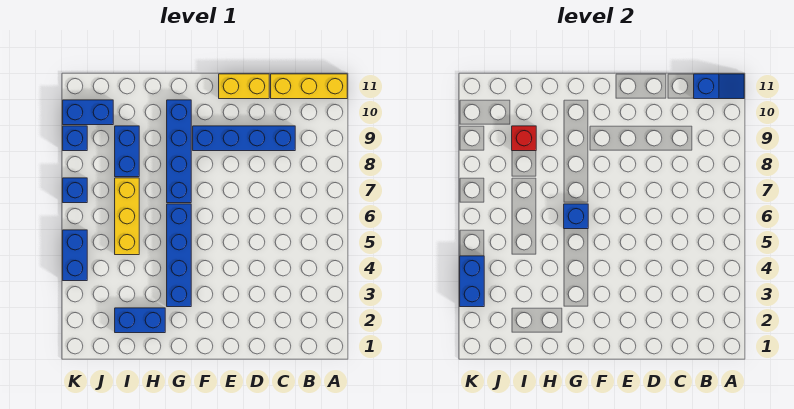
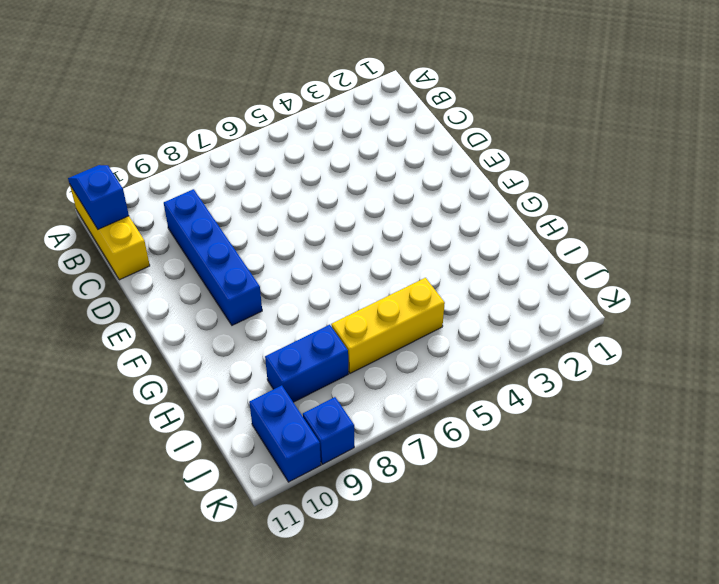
none -> yellow 1x2 brick [219,74,269,99]
none -> blue 1x4 brick [167,204,191,307]
none -> blue 1x4 brick [167,100,191,203]

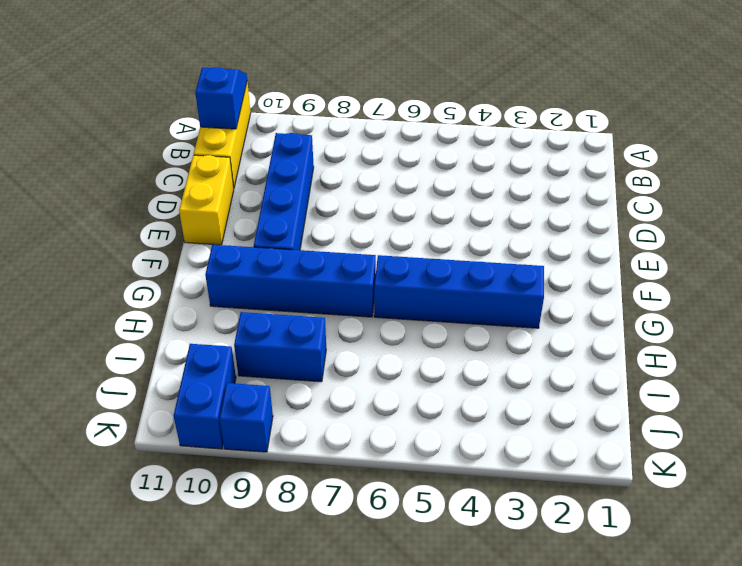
none -> blue 1x2 brick [115,308,165,333]
none -> yellow 1x3 brick [115,178,139,255]
none -> blue 1x2 brick [63,230,87,281]

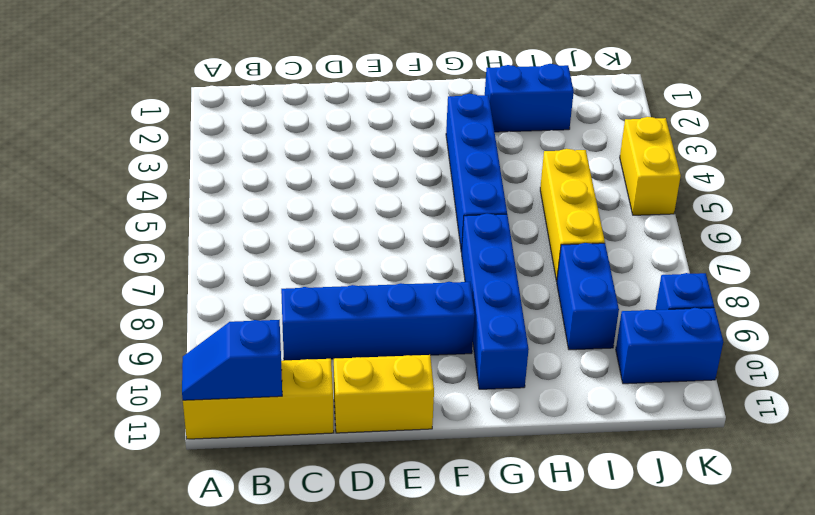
yellow 1x2 brick [620,117,681,215] -> blue 1x2 brick [63,230,87,281]
none -> blue 1x1 brick [63,178,87,203]
none -> blue 1x1 brick [564,204,588,229]
none -> red 1x1 brick [512,126,536,151]

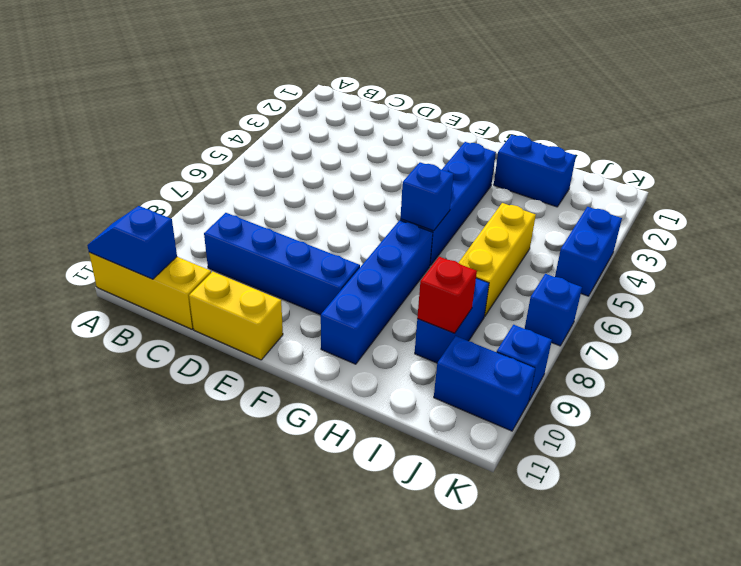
none -> blue 1x2 brick [460,256,484,307]

